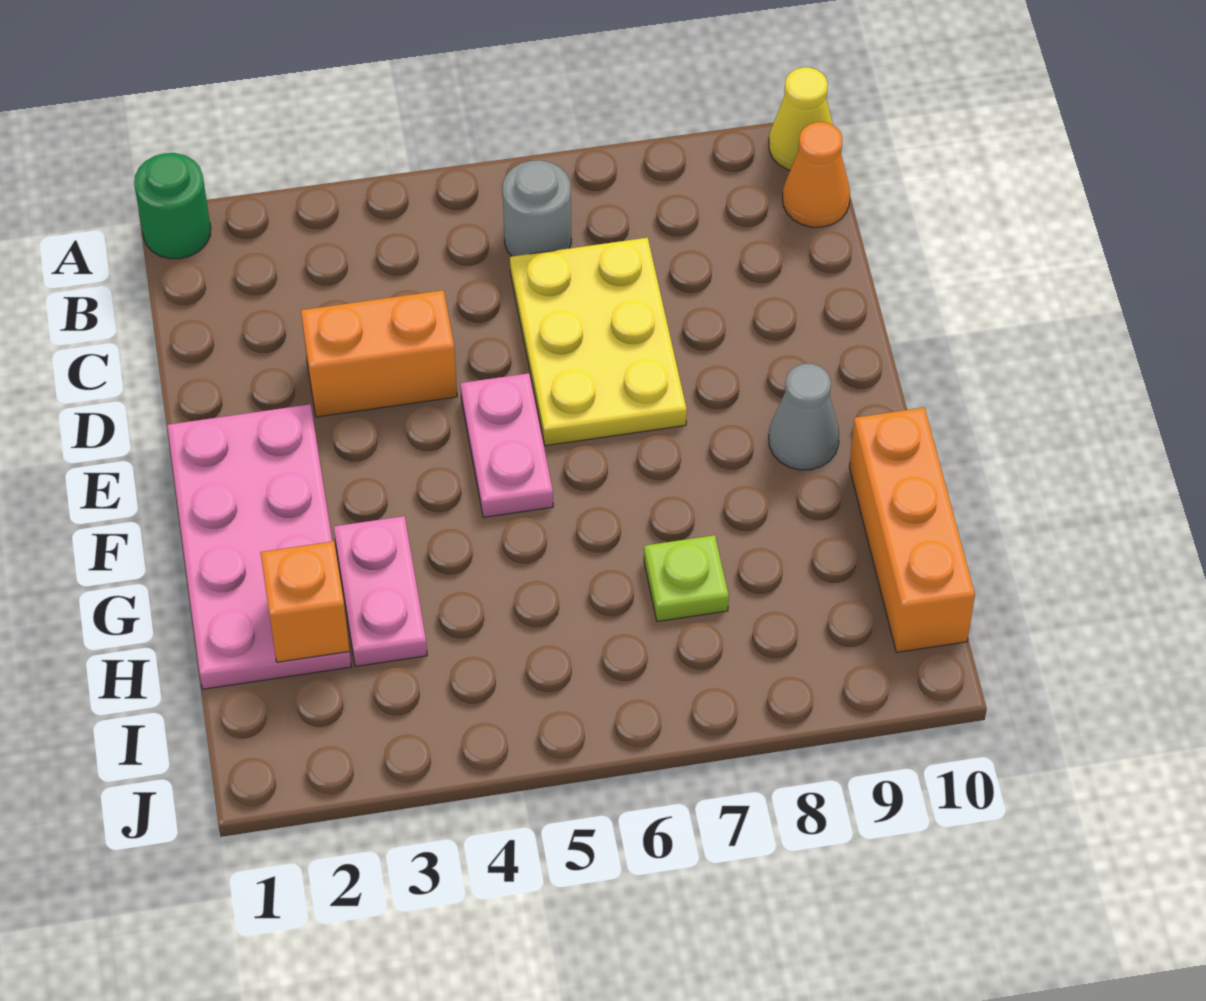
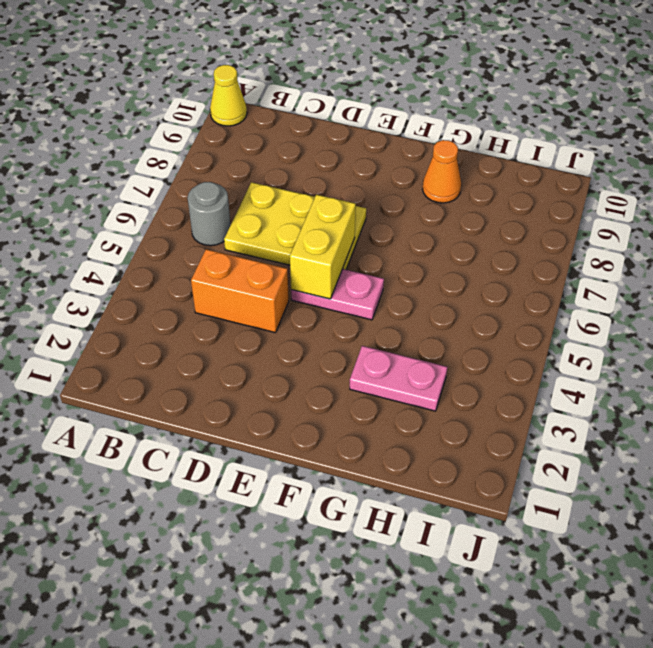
orange 1x2 brick [191,249,289,333] -> orange 1x2 brick turned to [301,290,457,417]
yellow 1x2 brick [290,195,356,299] -> none
orange 1x1 cone [423,140,461,203] -> orange 1x1 cone moved to [783,122,850,227]
none -> green 1x1 round brick [134,153,211,259]
none -> pink 2x4 plate [167,404,351,689]
none -> grey 1x1 cone [769,364,839,470]

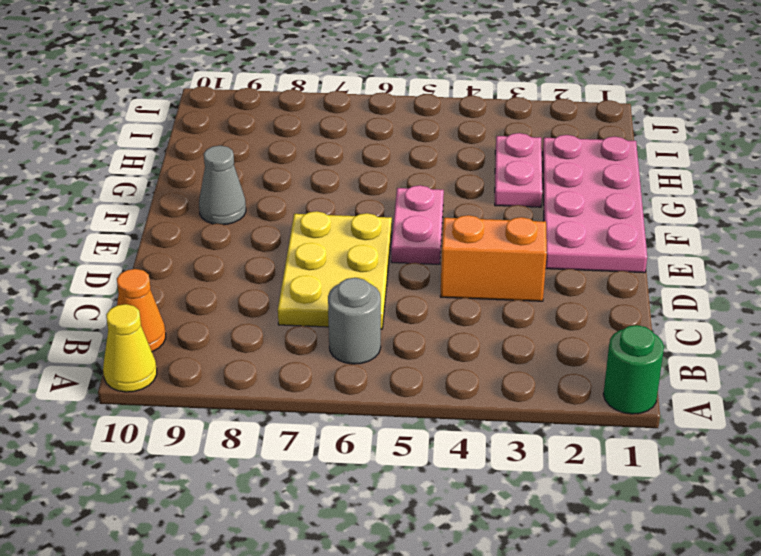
none -> orange 1x3 brick [849,408,975,652]
none -> lime 1x1 plate [644,535,729,622]
none -> orange 1x1 brick [260,541,350,662]

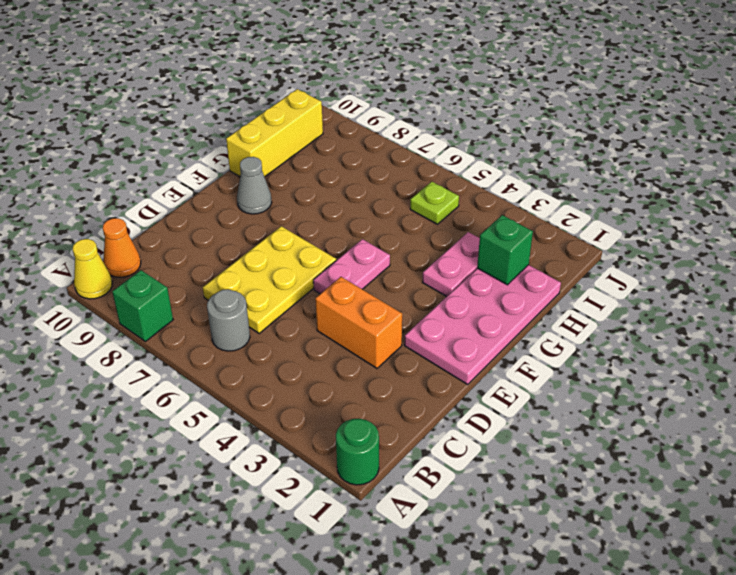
green 1x1 brick [112,270,173,342] -> none
yellow 1x3 brick [226,89,323,177] -> orange 1x3 brick [849,408,975,652]
green 1x1 brick [477,215,533,285] -> orange 1x1 brick [260,541,350,662]
lime 1x1 plate [410,182,459,224] -> lime 1x1 plate moved to [644,535,729,622]

